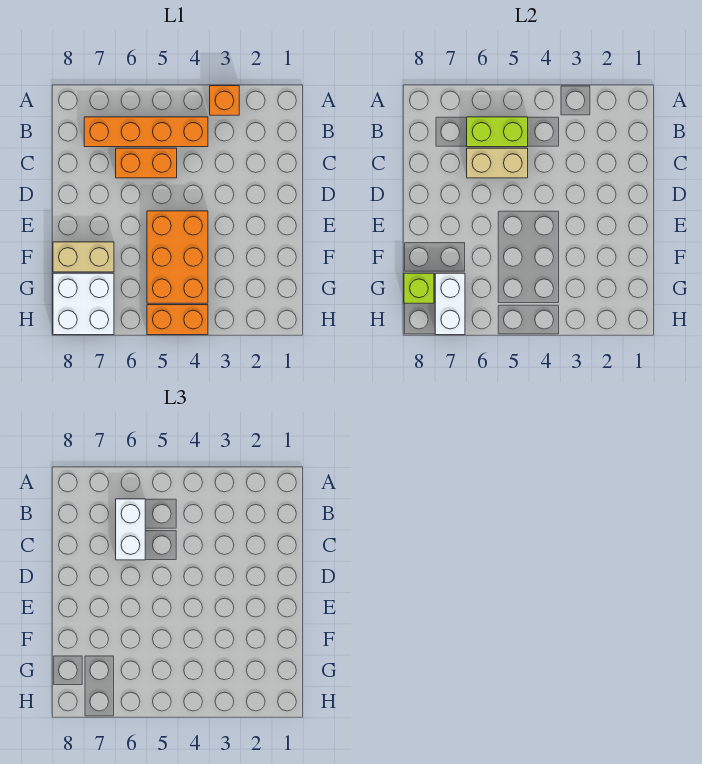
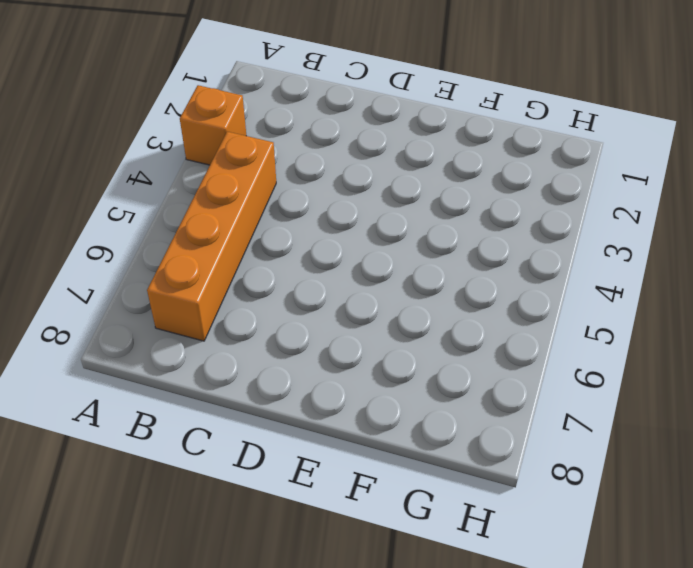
none -> orange 1x2 brick [116,148,177,178]
none -> orange 2x3 brick [147,211,208,303]
none -> tan 1x2 brick [53,242,114,272]

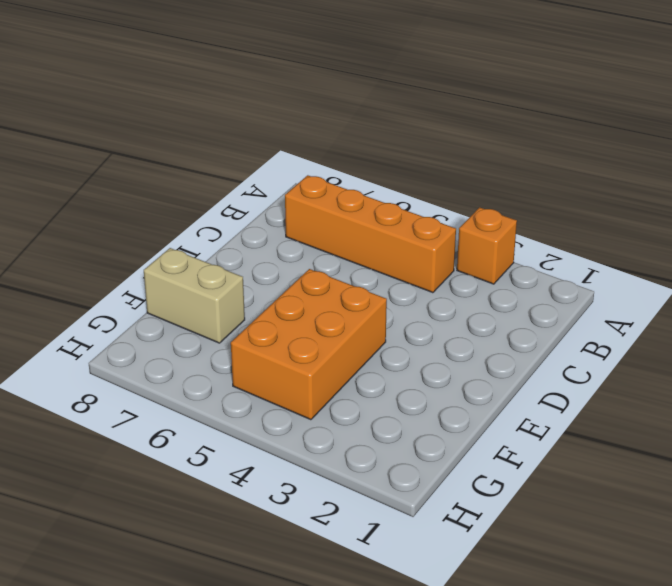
none -> orange 1x2 brick [116,148,177,178]
none -> white 2x2 brick [53,273,114,335]
none -> orange 1x2 brick [147,305,208,335]

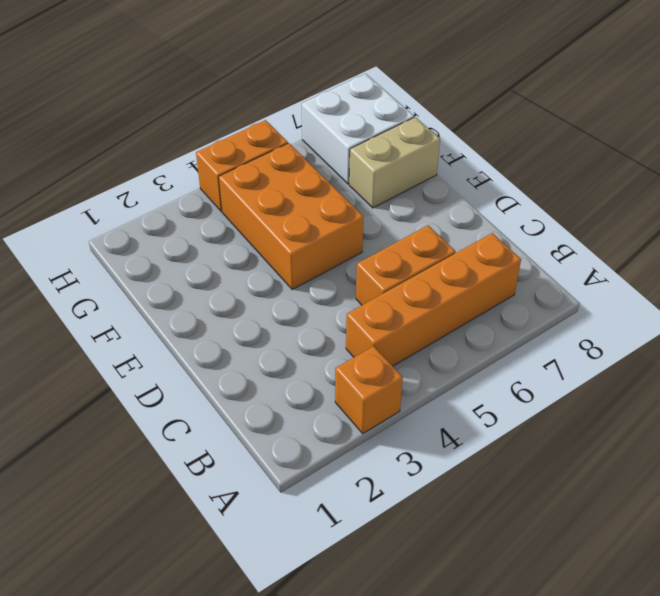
none -> lime 1x2 brick [467,117,528,147]
none -> tan 1x2 brick [467,148,528,178]
none -> white 1x2 brick [435,273,465,335]

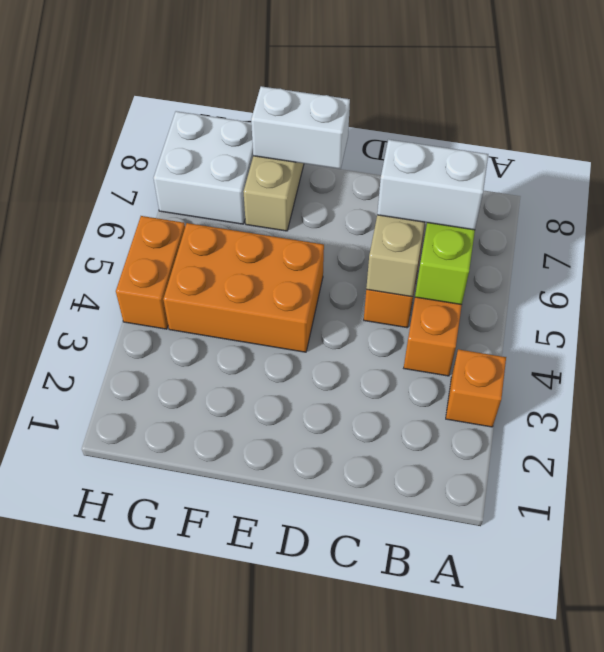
white 1x2 brick [251,86,350,169] -> white 1x2 brick moved to [435,273,465,335]
none -> lime 1x1 brick [404,273,434,303]

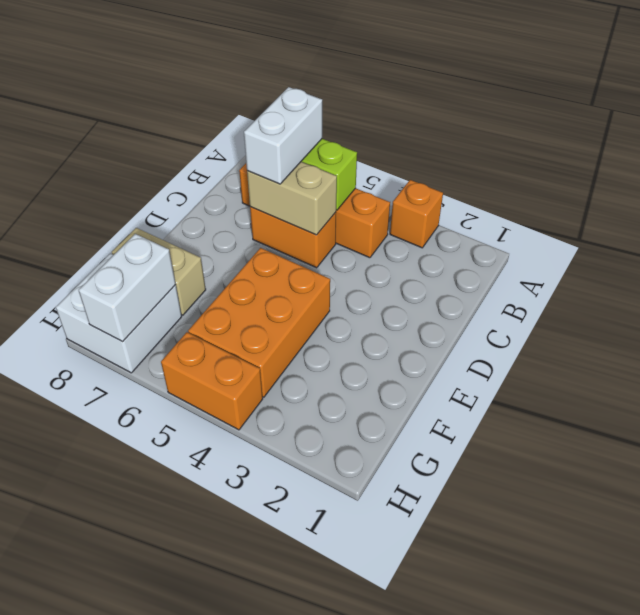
none -> lime 1x1 brick [404,273,434,303]

